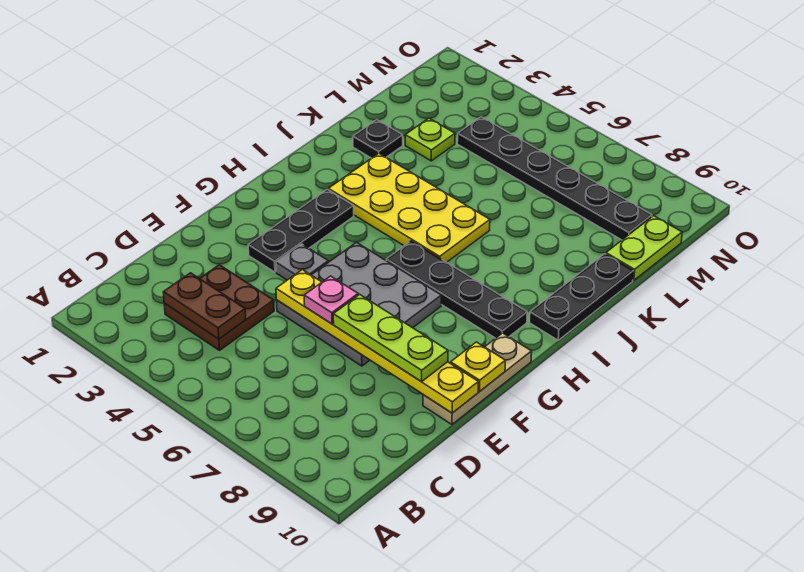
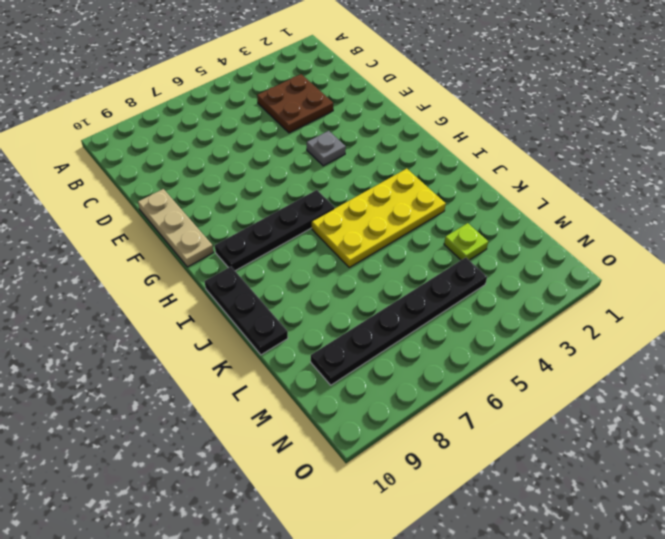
none -> grey 3x3 plate [276,243,442,366]
none -> black 1x3 plate [248,189,354,272]
none -> black 1x1 plate [353,120,403,158]

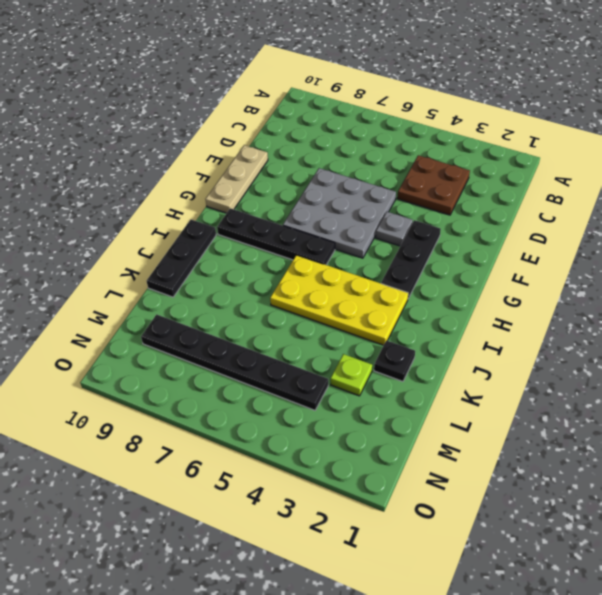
none -> lime 1x2 plate [606,216,682,280]
none -> brown 1x2 plate [163,273,246,339]
none -> yellow 1x6 plate [276,270,478,413]

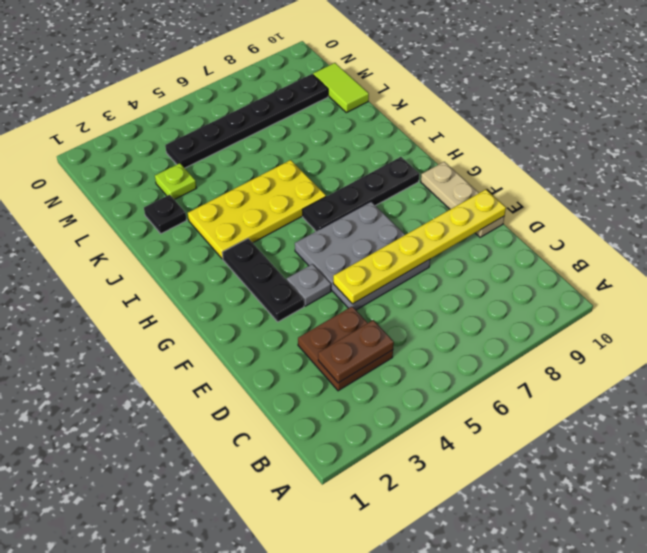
lime 1x2 tile [313,63,369,113] -> lime 1x2 plate [606,216,682,280]
none -> black 1x3 plate [530,254,633,340]
none -> yellow 1x1 plate [451,342,505,391]
none -> pink 1x1 plate [304,276,358,324]

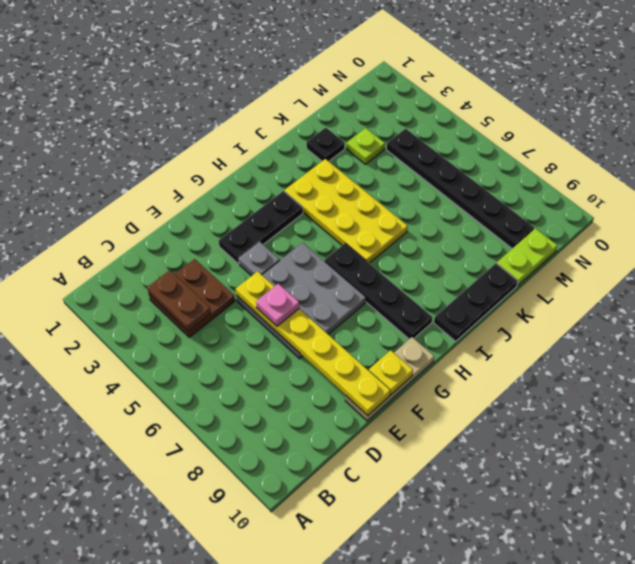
none -> lime 1x3 plate [333,294,448,381]

